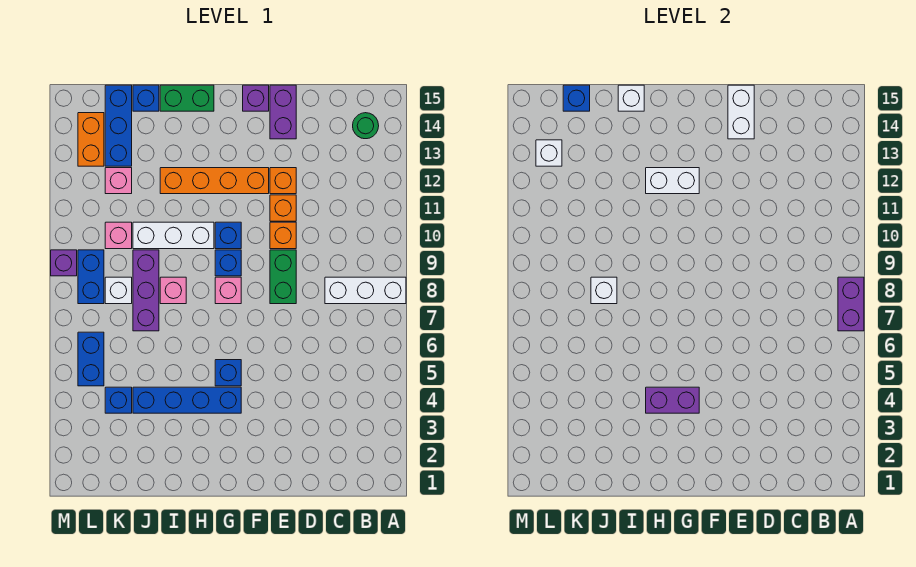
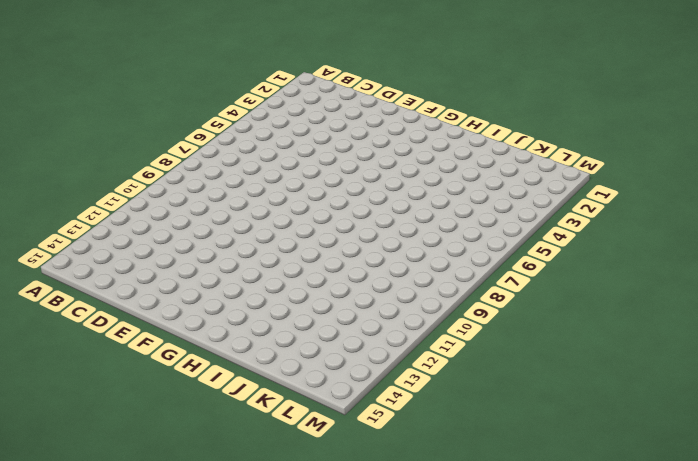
none -> white 1x3 brick [325,277,406,304]
none -> green 1x1 round brick [353,113,379,139]
none -> green 1x2 brick [270,250,296,304]
none -> orange 1x1 brick [270,222,296,249]

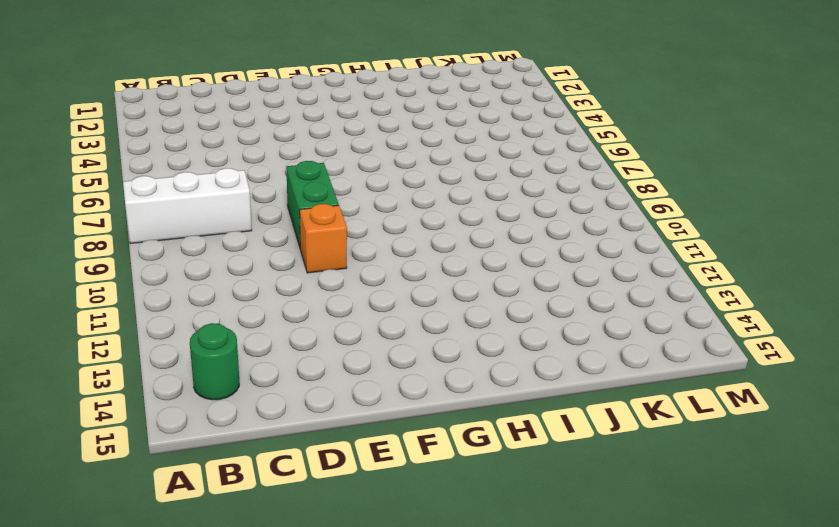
none -> orange 1x1 brick [270,195,296,221]
none -> orange 1x1 brick [270,168,296,194]
none -> purple 1x2 brick [270,85,296,139]
none -> orange 1x4 brick [160,168,269,194]

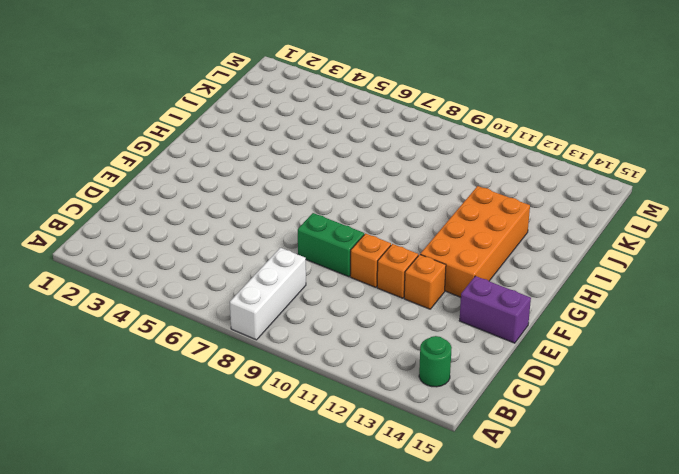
orange 2x4 brick [420,186,530,297] -> orange 1x4 brick [160,168,269,194]
none -> purple 1x1 brick [243,85,269,111]
none -> blue 1x4 brick [133,387,241,413]
none -> blue 1x1 brick [215,360,241,386]
none -> pink 1x1 brick [215,277,241,304]

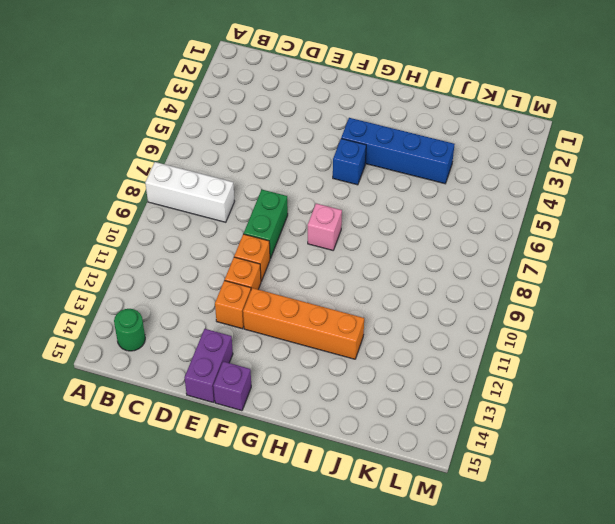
none -> blue 1x1 brick [215,250,241,276]
none -> blue 1x1 brick [215,222,241,249]
none -> white 1x3 brick [133,222,214,249]
none -> green 1x2 brick [160,85,214,111]

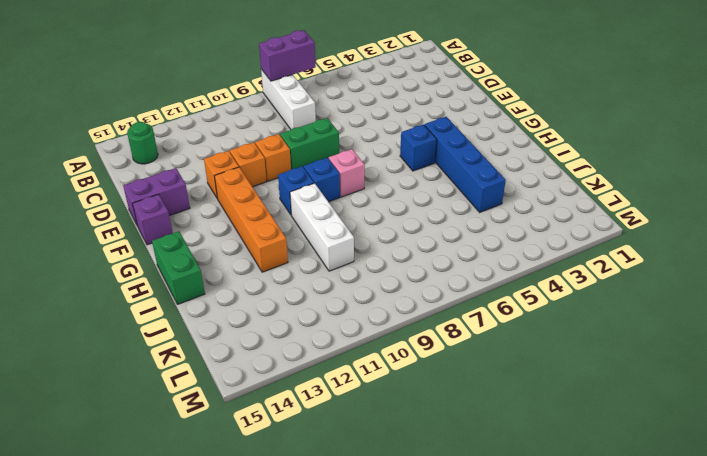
none -> pink 1x1 brick [160,277,186,304]
none -> purple 1x3 brick [133,250,159,331]
none -> blue 1x1 brick [133,85,159,111]
none -> blue 1x1 brick [105,387,132,413]

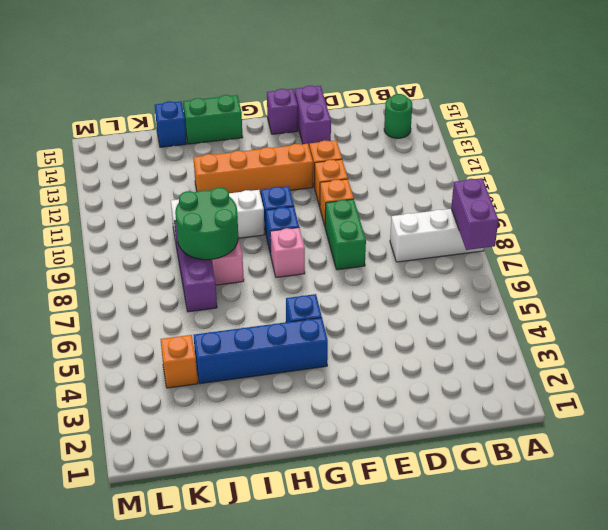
green 2x2 round brick [175,187,238,260] -> white 1x1 brick [591,277,617,304]
orange 1x1 brick [161,335,198,388] -> blue 1x1 brick [105,387,132,413]
none -> white 1x1 brick [105,277,132,304]
none -> pink 1x1 brick [105,222,132,249]
none -> pink 1x1 brick [105,168,132,194]
none -> blue 1x3 brick [105,85,132,166]

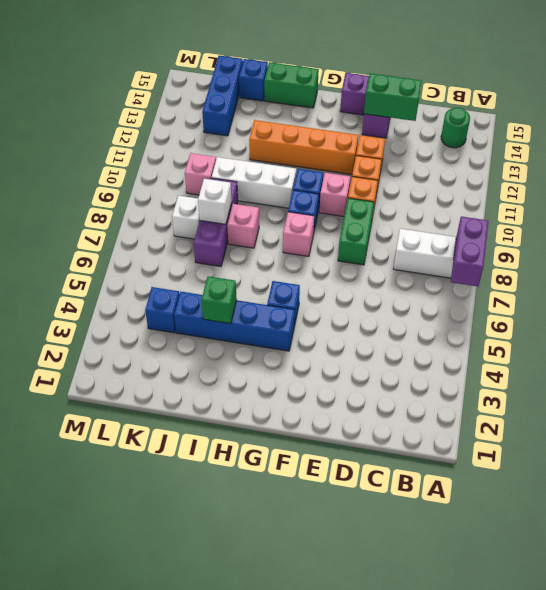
green 1x2 brick [364,73,422,121] -> white 1x2 brick [728,85,754,139]
pink 1x1 brick [319,173,350,216] -> pink 1x1 brick moved to [105,168,132,194]
green 1x1 brick [201,276,237,324] -> none
none -> blue 1x2 brick [78,332,104,386]
none -> blue 1x2 brick [78,250,104,304]
none -> orange 1x2 brick [78,113,104,166]
none -> purple 1x1 brick [51,250,77,276]

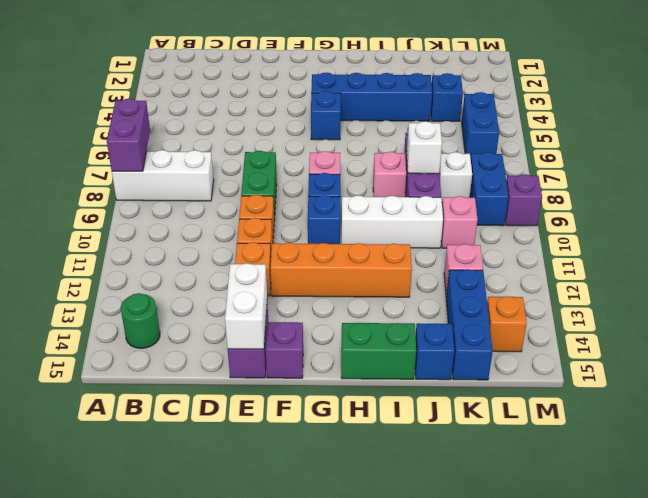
orange 1x1 brick [487,296,527,352] -> orange 1x2 brick [78,113,104,166]
none -> purple 1x2 brick [646,387,699,413]
none -> white 1x2 brick [646,168,699,194]
none -> white 1x1 brick [618,85,644,111]
none -> blue 1x1 brick [563,85,590,111]

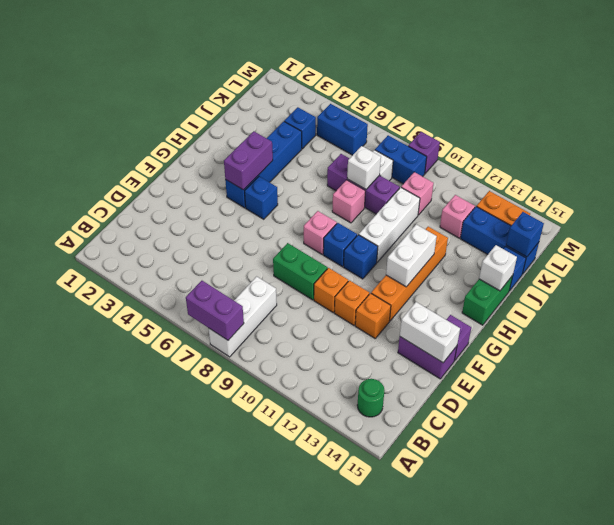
none -> white 1x1 brick [536,140,562,166]

